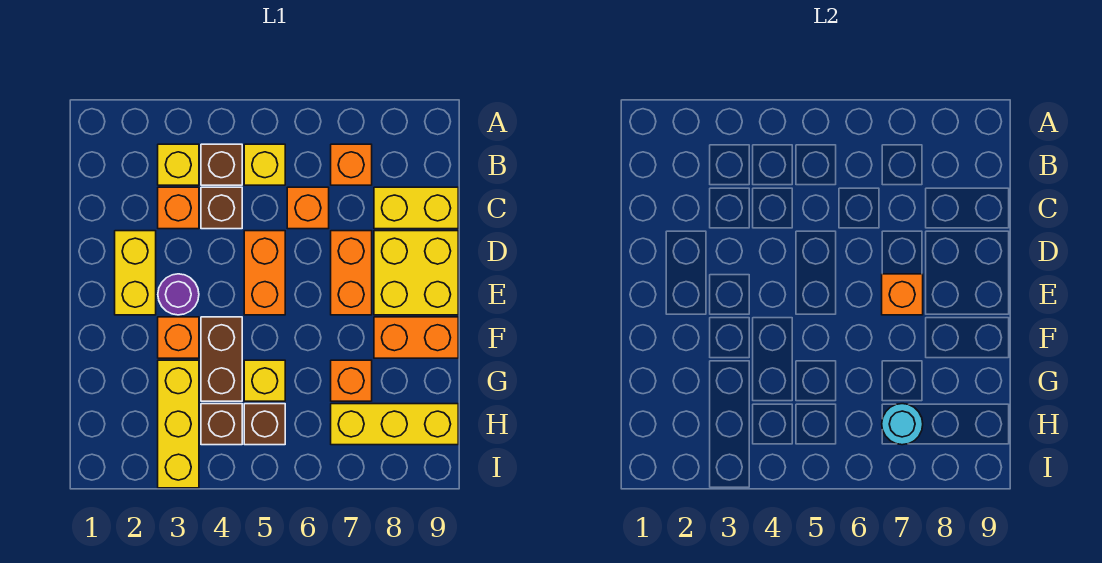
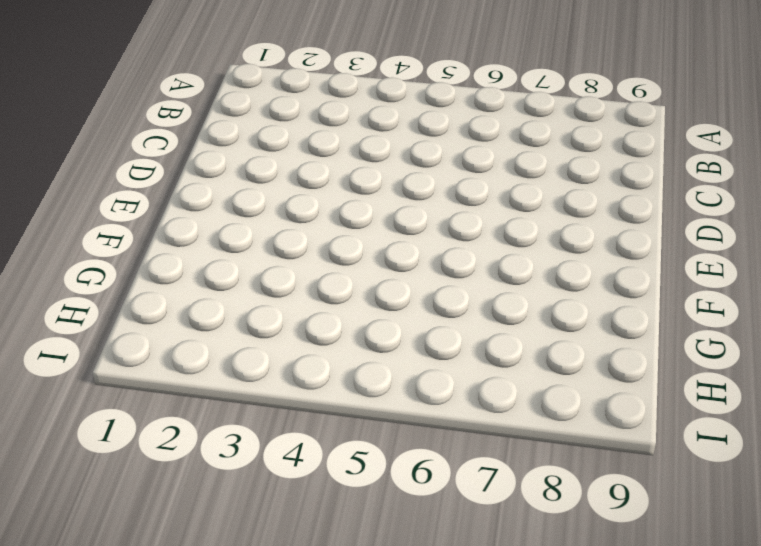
none -> yellow 1x1 brick [158,144,199,185]
none -> brown 1x1 brick [201,144,242,185]
none -> yellow 1x1 brick [244,144,285,185]

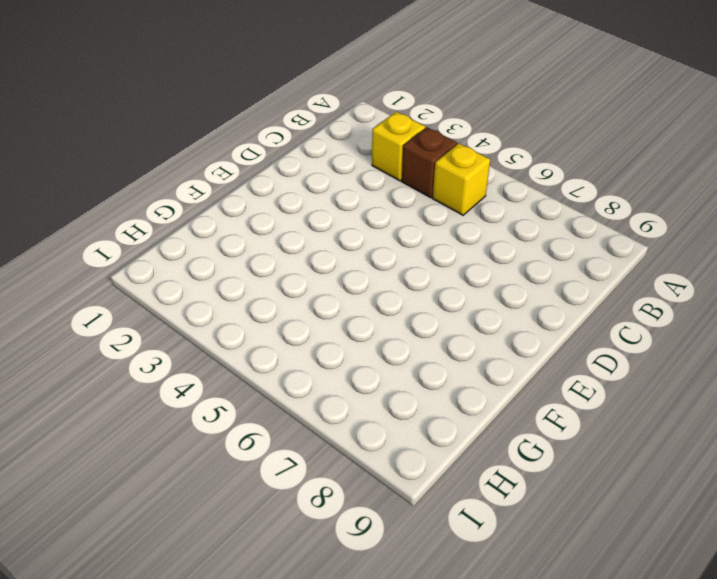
none -> orange 1x1 brick [331,144,372,185]
none -> orange 1x1 brick [158,187,199,229]
none -> brown 1x1 brick [201,187,242,229]

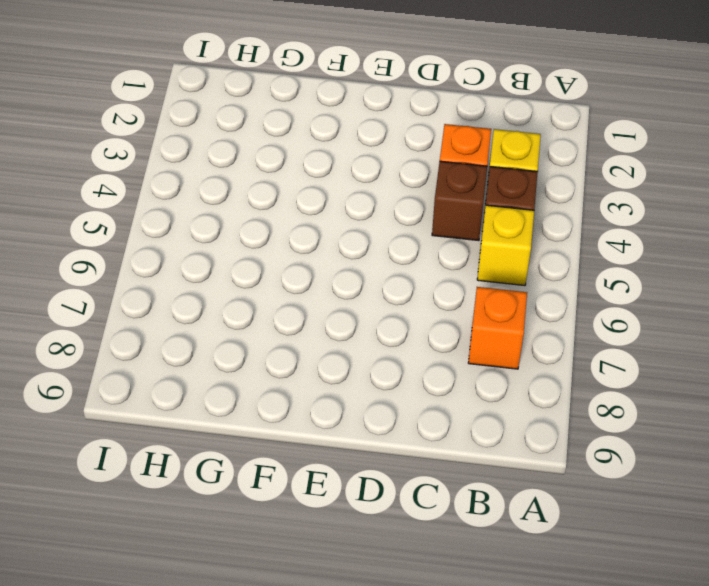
none -> orange 1x1 brick [287,187,329,229]
none -> yellow 1x2 brick [374,187,458,229]
none -> yellow 1x2 brick [115,231,156,315]

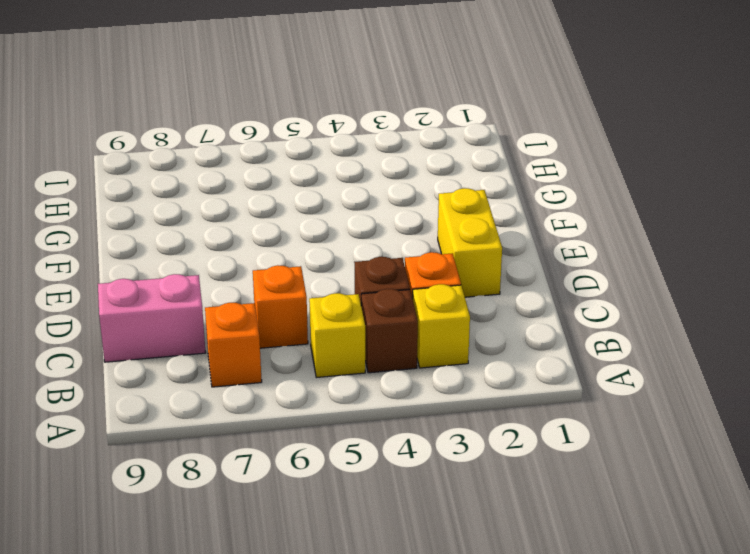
pink 1x2 brick [98,274,206,362] -> yellow 1x2 brick [374,187,458,229]
none -> orange 1x2 brick [244,231,285,315]
none -> orange 1x2 brick [331,231,372,315]
none -> yellow 2x2 brick [374,231,458,315]

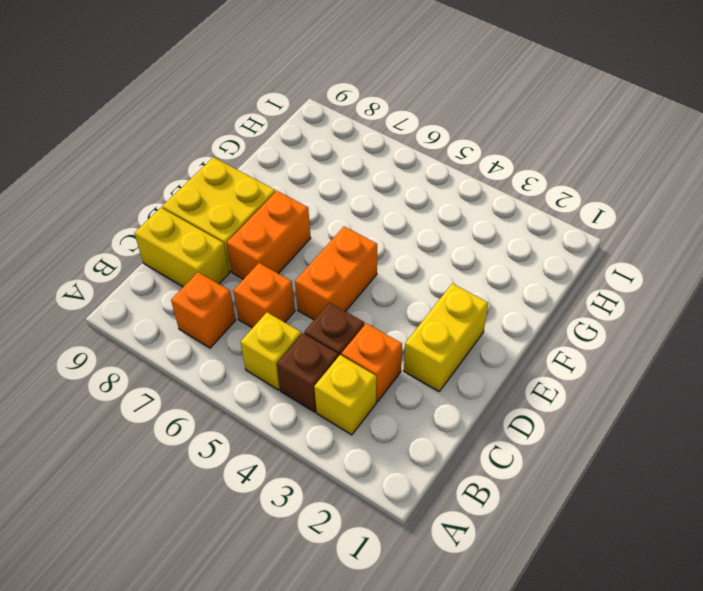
none -> purple 1x1 round brick [158,274,199,315]
none -> orange 1x1 brick [158,317,199,358]
none -> brown 1x2 brick [201,317,242,401]

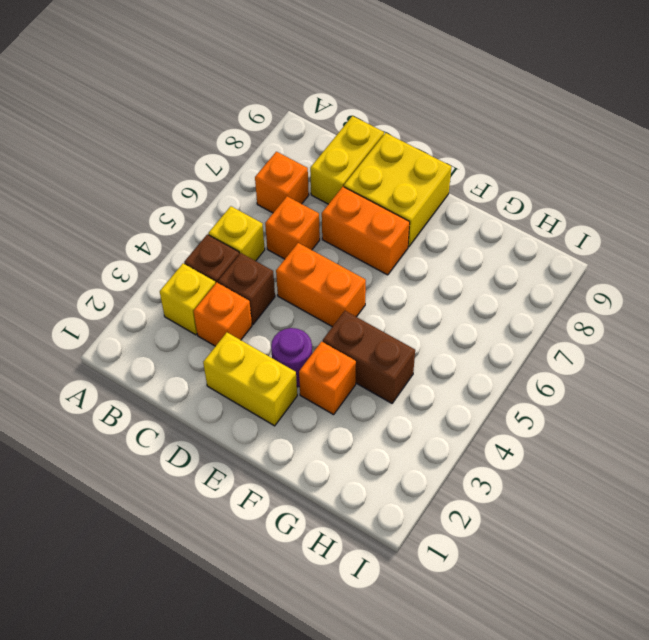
none -> orange 1x2 brick [374,317,458,358]
none -> yellow 1x3 brick [158,360,199,488]
none -> yellow 1x1 brick [244,360,285,401]

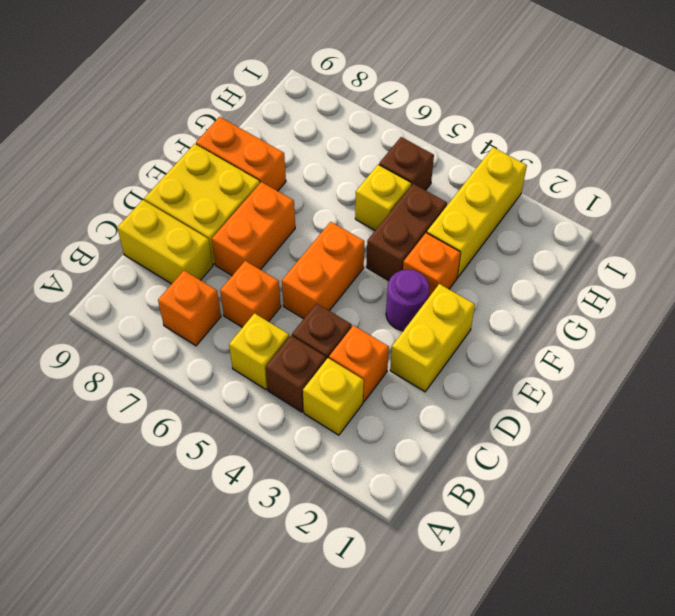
none -> orange 1x1 brick [331,360,372,401]
none -> brown 1x1 brick [201,404,242,445]
none -> yellow 1x3 brick [331,404,458,445]

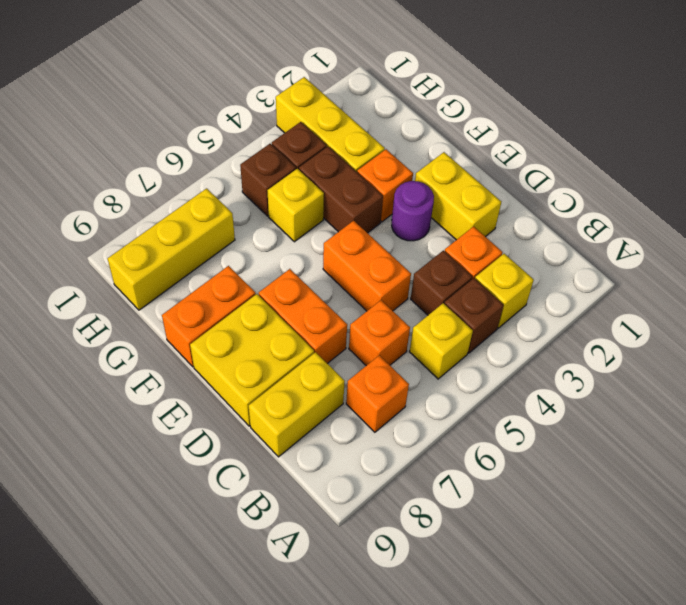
none -> orange 1x1 brick [331,360,372,401]
none -> orange 1x1 brick [882,274,923,315]
none -> cyan 1x1 round brick [882,404,923,445]

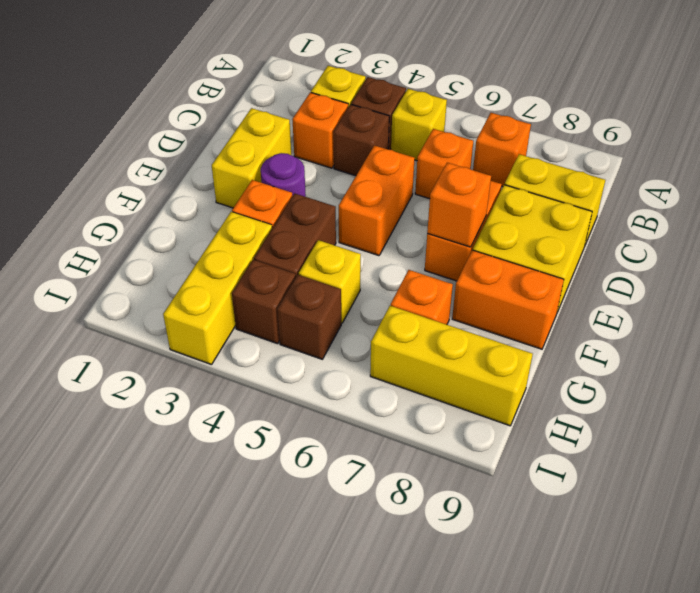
none -> cyan 1x1 round brick [882,404,923,445]

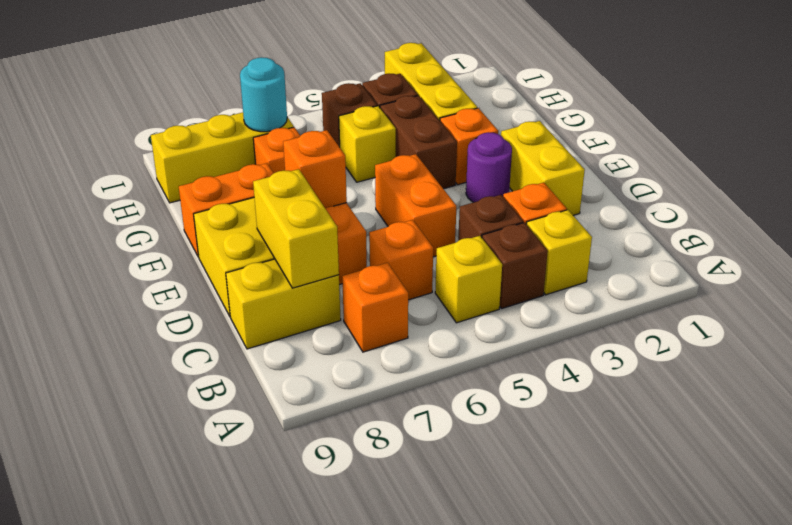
yellow 1x2 brick [253,169,339,288] -> none

